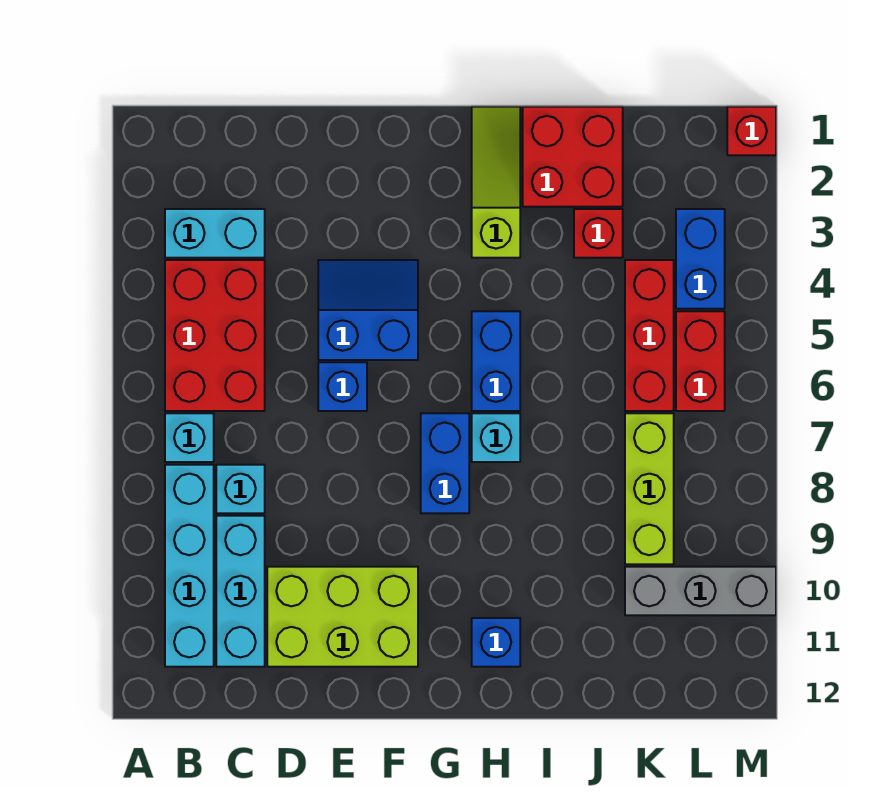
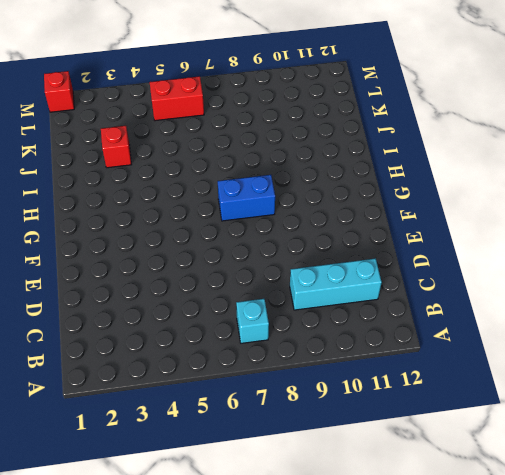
none -> cyan 1x2 brick [165,209,265,258]
none -> red 2x3 brick [165,260,265,411]
none -> cyan 1x4 brick [165,465,214,667]

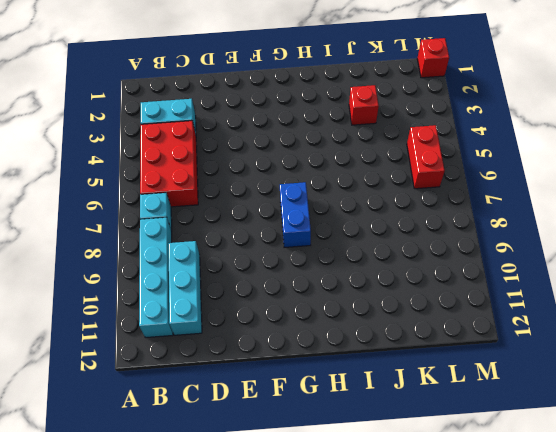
none -> cyan 1x1 brick [216,465,265,513]
none -> lime 2x3 brick [267,567,418,667]
none -> blue 2x2 slope [318,260,418,360]

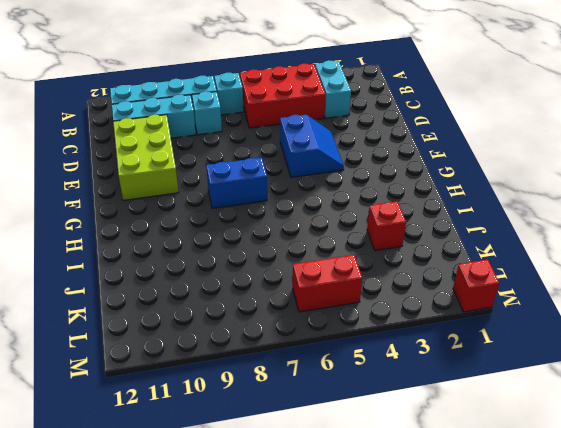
none -> blue 1x1 brick [318,362,367,411]
none -> lime 1x3 slope [472,107,520,258]
none -> blue 1x2 brick [472,311,520,411]

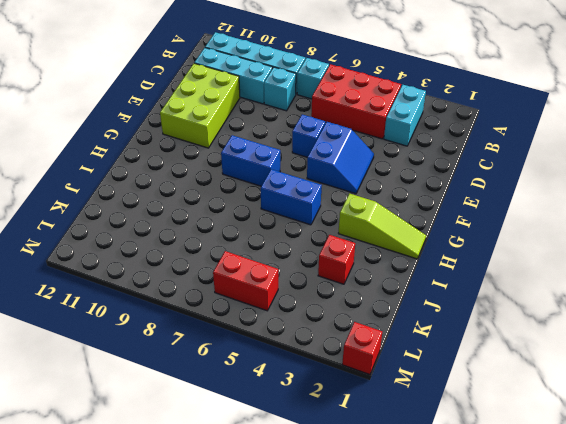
none -> cyan 1x1 brick [472,413,520,462]
none -> blue 1x1 brick [472,618,520,667]
none -> red 2x2 brick [523,107,623,207]

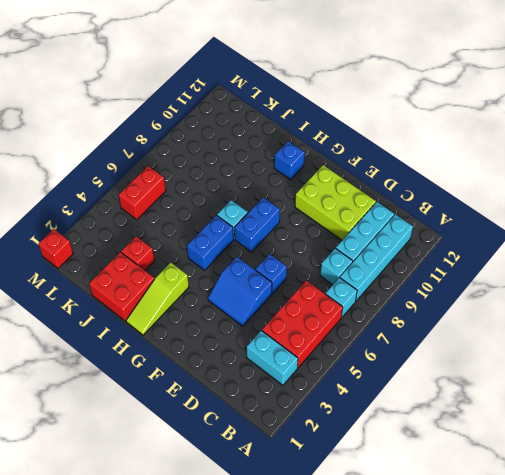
none -> red 1x3 brick [625,260,674,411]
none -> lime 1x3 brick [625,413,674,564]
none -> grey 1x3 brick [625,567,776,615]

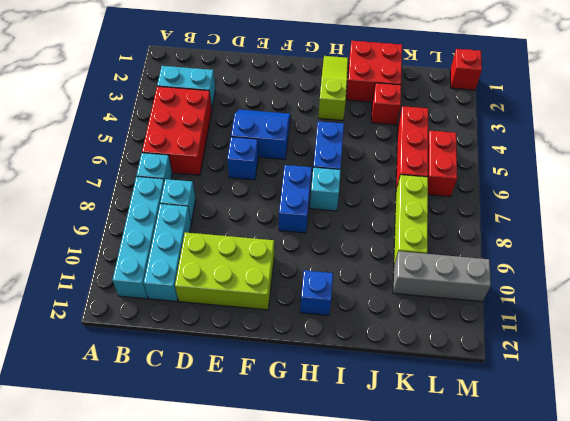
none -> blue 1x2 brick [676,209,725,309]

